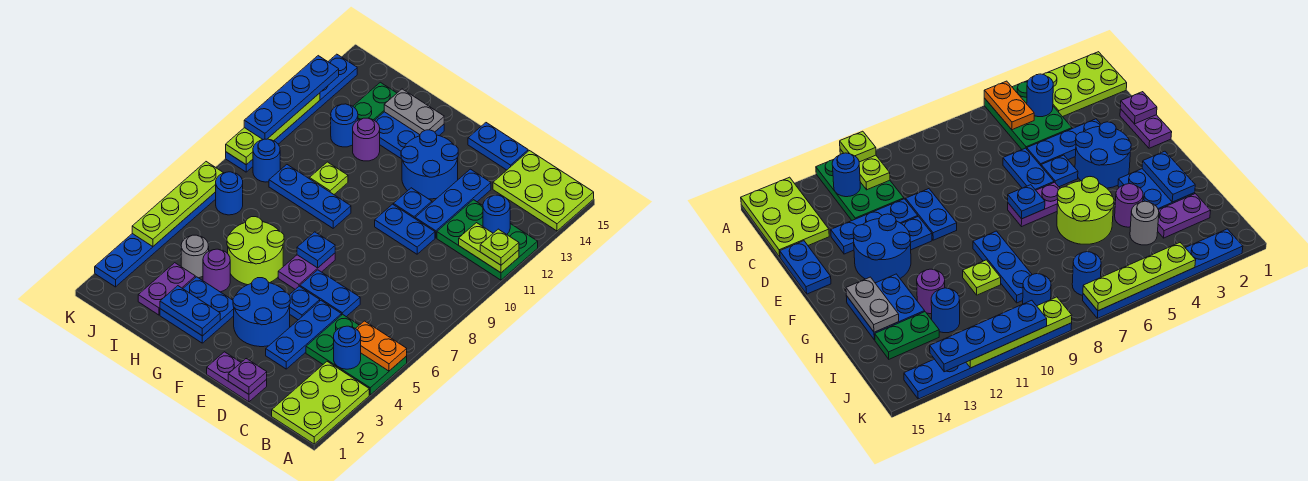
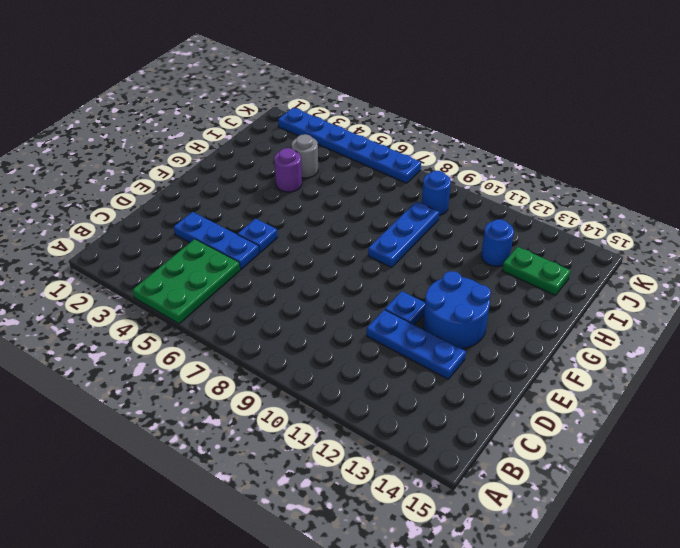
none -> lime 2x3 plate [272,362,369,444]
none -> green 2x3 plate [437,200,538,280]
none -> lime 2x3 plate [493,151,594,231]
none -> purple 1x2 plate [207,352,267,402]

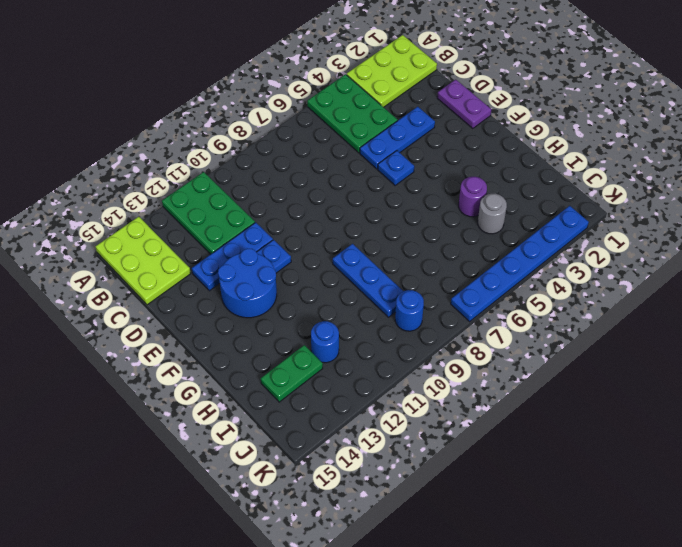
none -> blue 1x2 plate [300,270,360,317]
none -> blue 1x2 plate [375,204,435,254]
none -> blue 1x2 plate [468,123,528,170]
none -> blue 2x2 round brick [233,278,290,347]

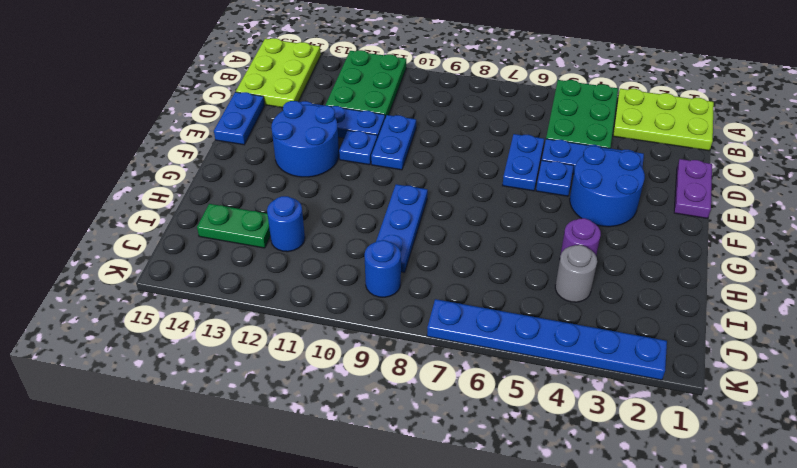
none -> purple 1x2 plate [278,253,335,289]
none -> blue 2x2 plate [160,277,234,343]
none -> lime 2x2 round brick [227,217,284,285]
none -> blue 2x2 plate [375,112,444,158]

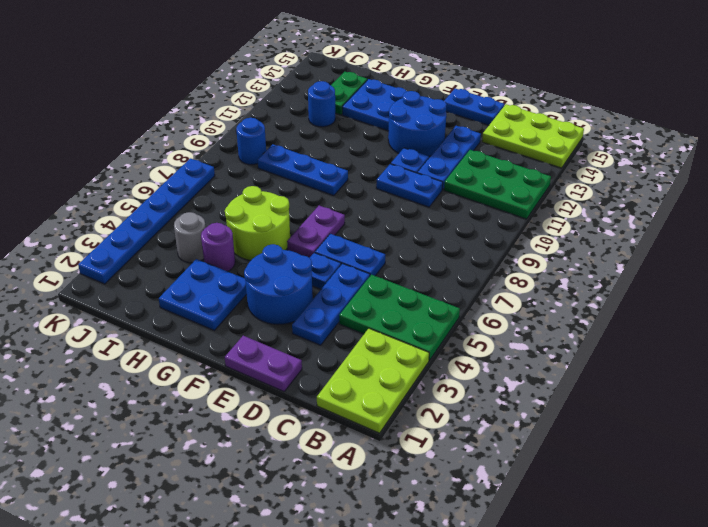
none -> lime 1x1 plate [310,162,348,194]
none -> purple 1x1 round brick [353,118,380,161]
none -> purple 1x2 plate [138,263,195,315]
none -> blue 1x1 round brick [216,172,243,215]

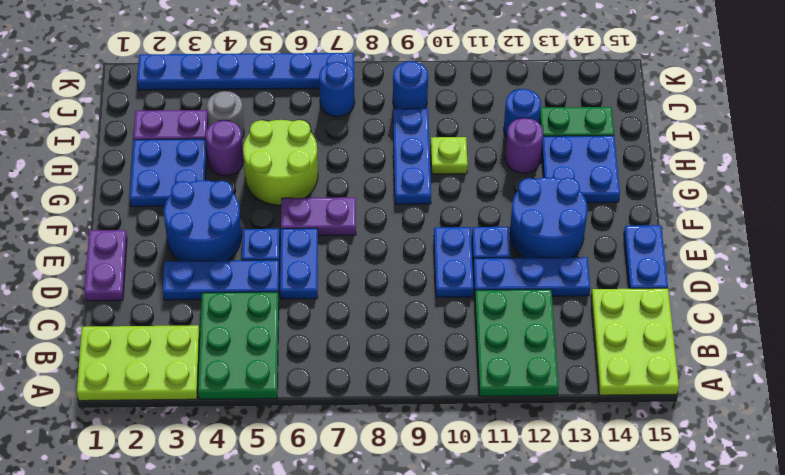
none -> blue 1x6 plate [226,54,357,172]
none -> orange 1x2 plate [356,321,407,371]
none -> lime 1x2 plate [459,223,519,273]
none -> blue 1x1 round brick [334,326,361,369]

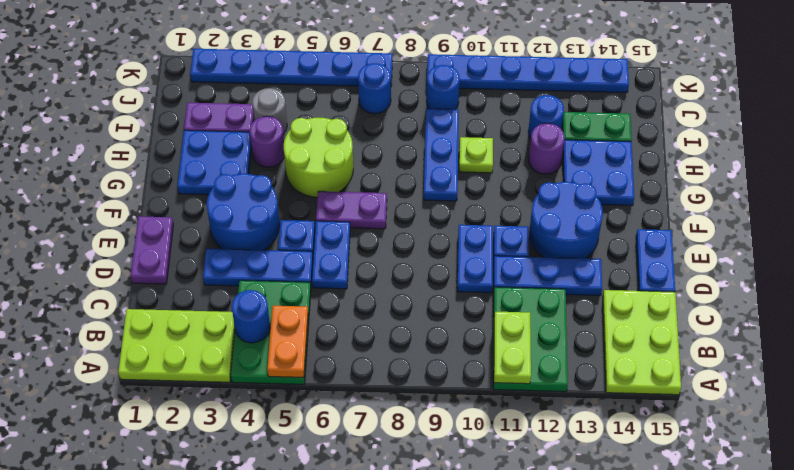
none -> blue 1x1 round brick [483,195,510,234]
none -> purple 1x1 plate [228,359,267,394]
none -> blue 1x1 plate [297,232,335,268]
none -> blue 1x2 plate [160,286,220,336]

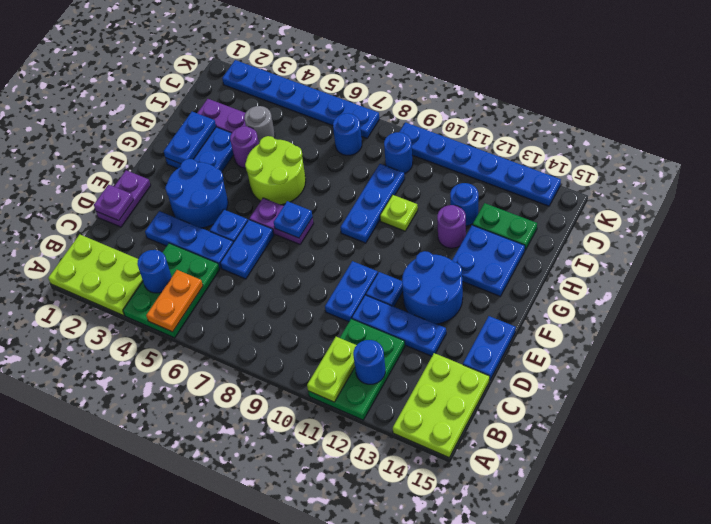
none -> grey 1x2 plate [384,89,444,135]
none -> lime 1x4 plate [132,162,223,247]
none -> lime 1x4 plate [226,93,320,165]
none -> lime 1x1 plate [480,229,519,265]

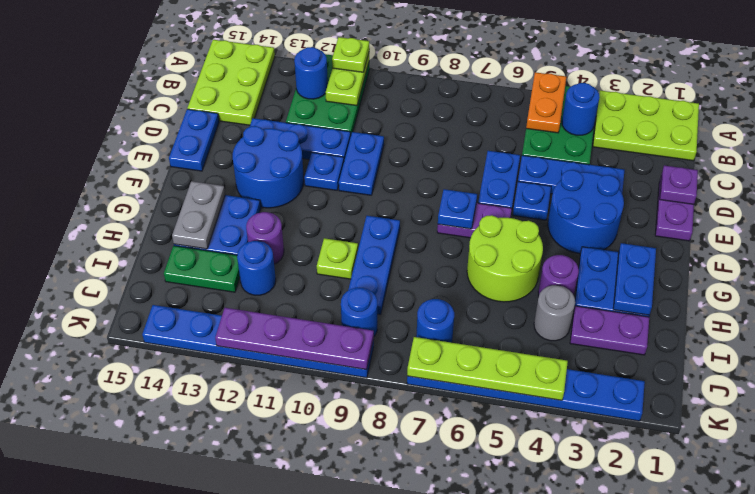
purple 1x4 plate [215,308,374,370] -> lime 1x4 plate [226,93,320,165]
none -> blue 1x4 plate [244,56,339,140]

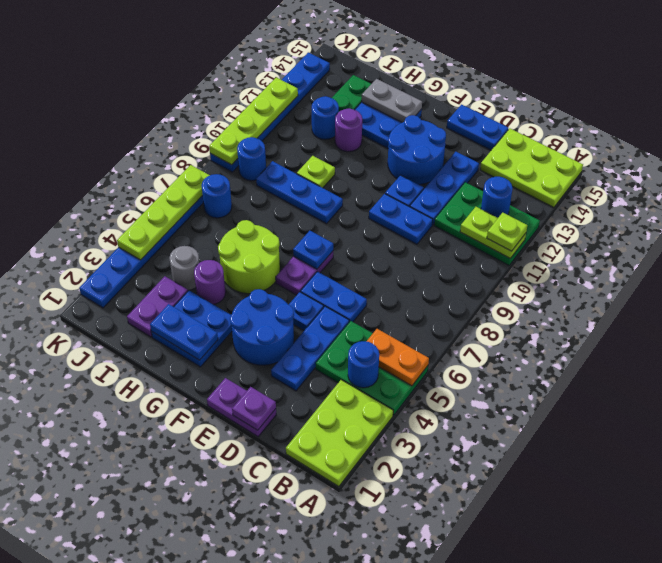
none -> blue 1x4 plate [244,56,339,140]

